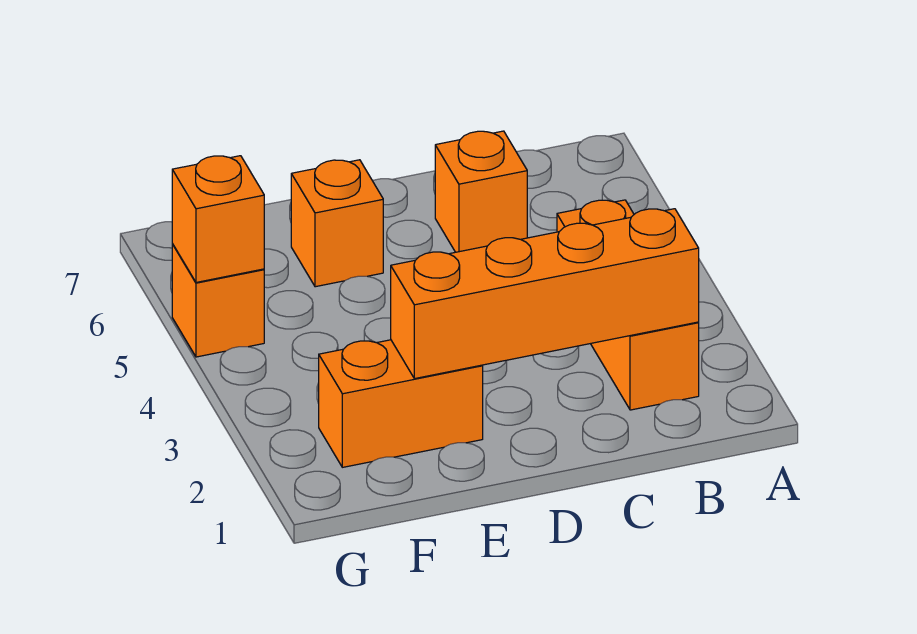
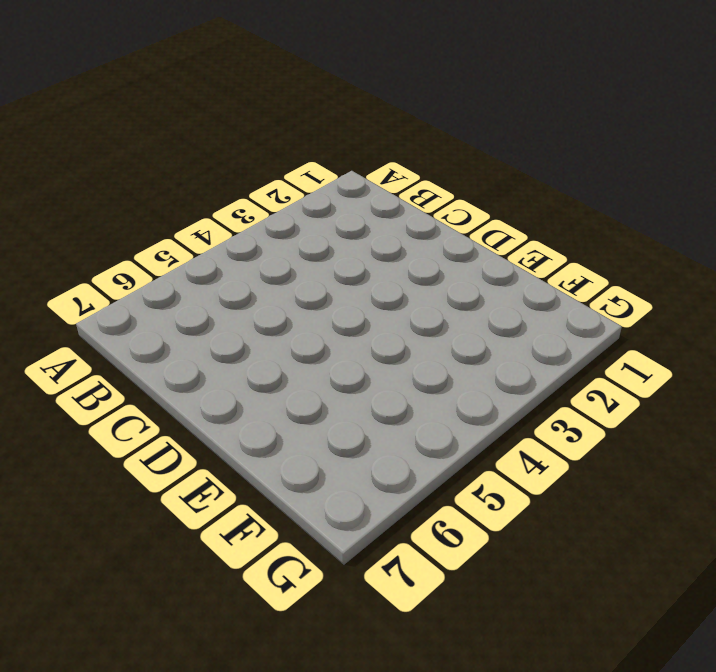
none -> orange 1x3 brick [557,200,699,410]
none -> orange 1x1 brick [435,131,527,252]

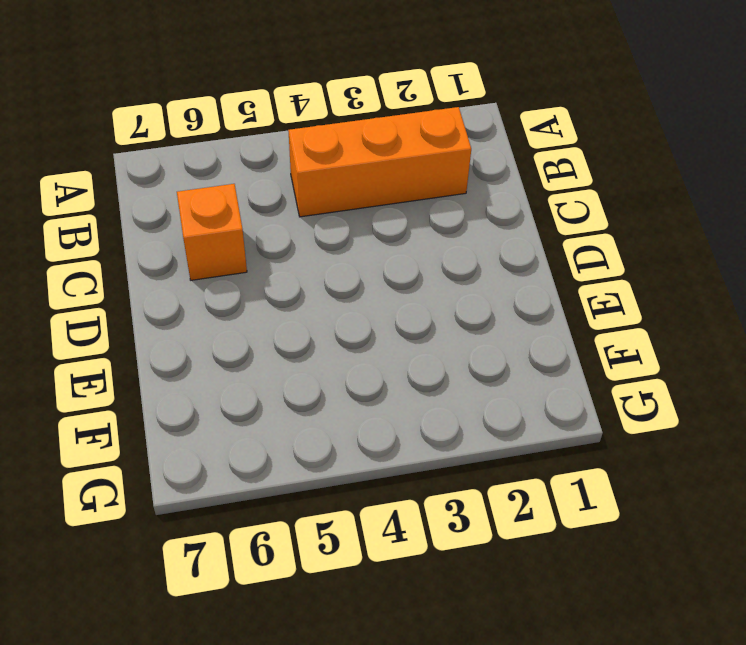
none -> orange 1x2 brick [319,340,483,467]
none -> orange 1x1 brick [291,160,383,287]

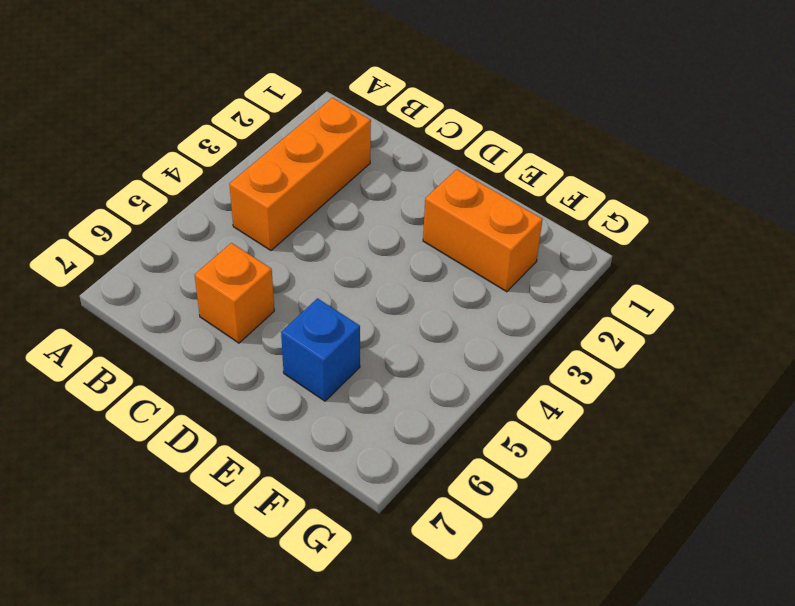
blue 1x1 brick [281,298,360,401] -> orange 1x1 brick [291,160,383,287]
none -> orange 1x1 brick [172,244,264,357]
none -> orange 1x4 brick [391,209,699,379]

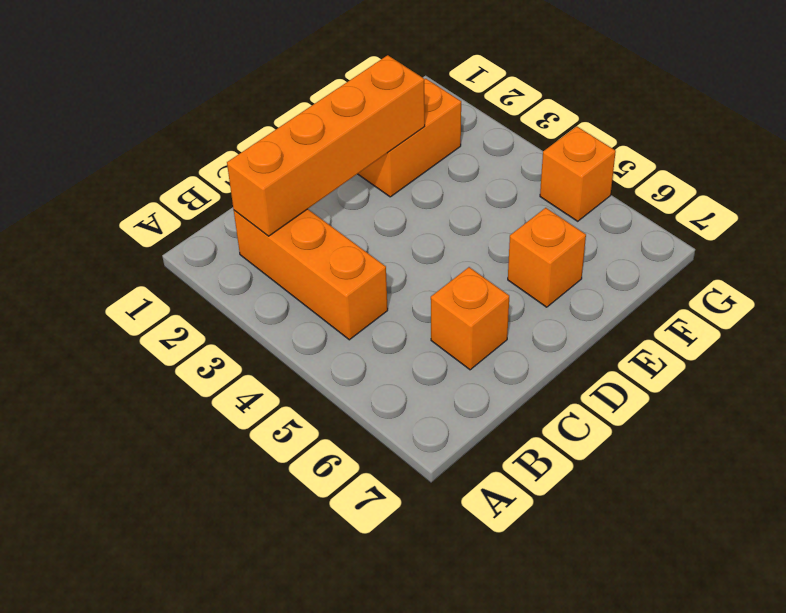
none -> orange 1x1 brick [172,156,264,282]

